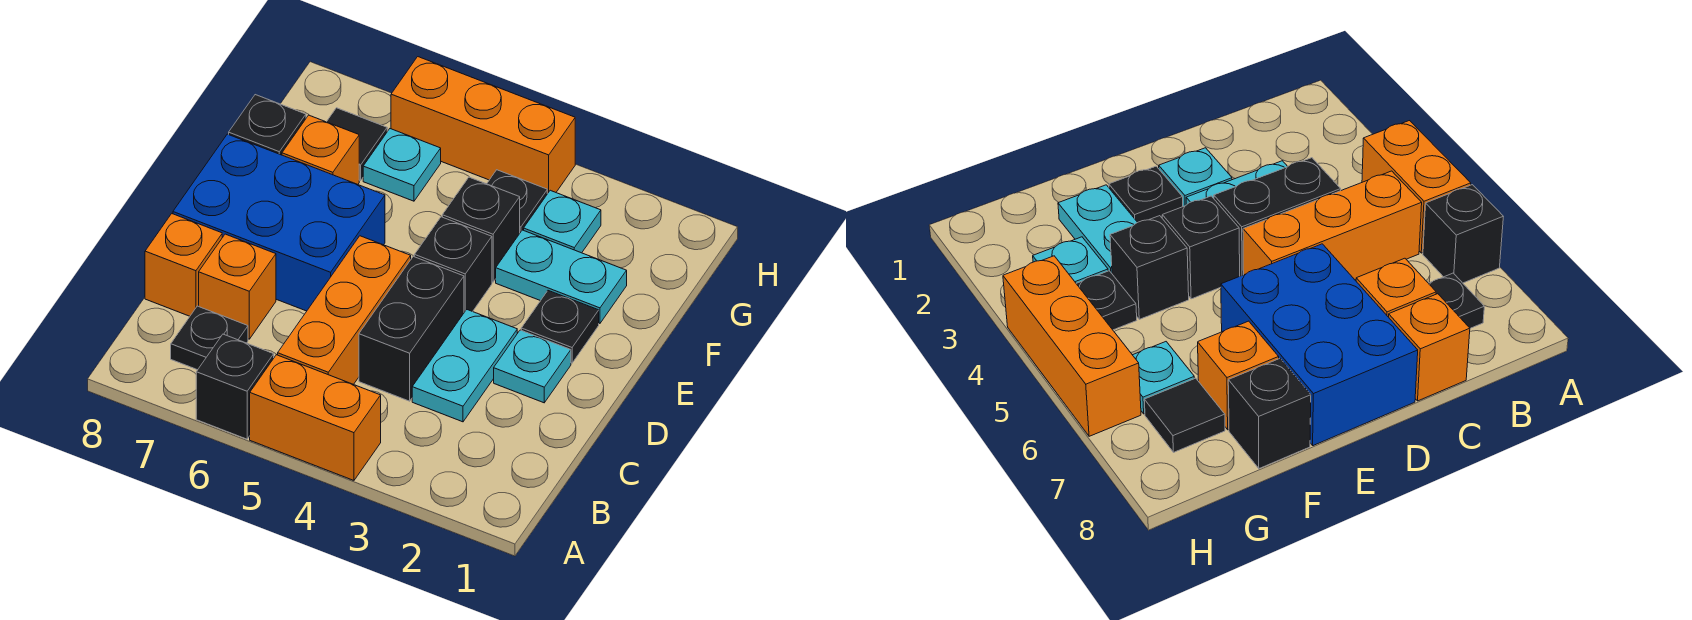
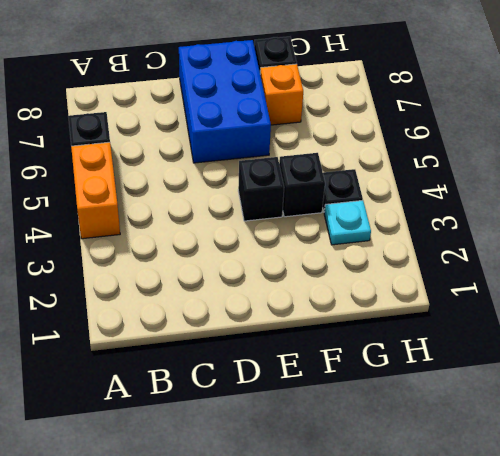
none -> orange 1x3 brick [278,236,411,385]
none -> black 1x1 plate [171,306,248,370]
none -> cyan 1x2 plate [412,310,517,422]

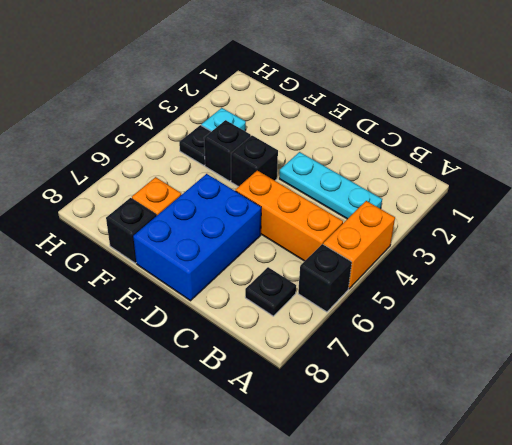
cyan 1x3 plate [279,152,382,219] -> cyan 1x2 plate [412,310,517,422]
none -> black 1x2 brick [359,256,464,401]
none -> orange 1x1 brick [199,234,276,339]
none -> orange 1x1 brick [145,214,222,316]

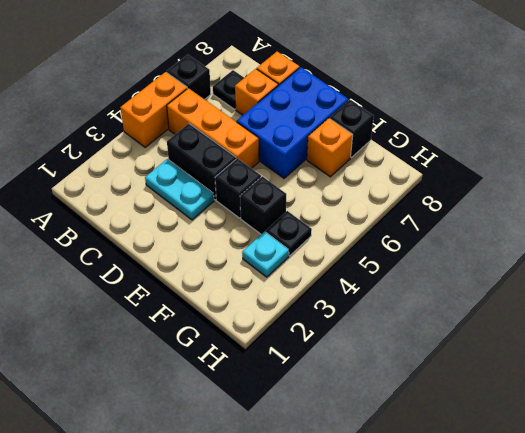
none -> cyan 1x1 plate [494,330,571,403]
none -> black 1x1 plate [521,291,599,363]
none -> cyan 1x2 plate [496,230,627,323]

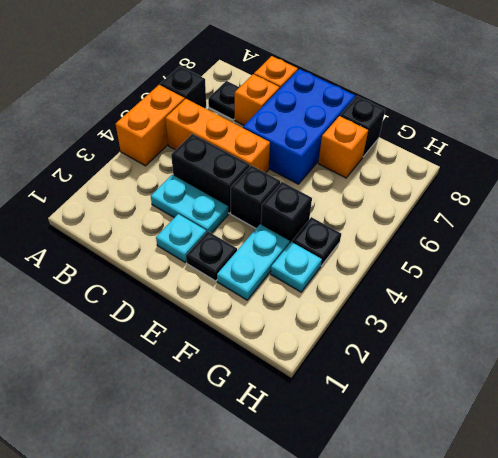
none -> cyan 1x1 plate [363,129,441,201]
none -> black 1x1 tile [327,108,387,181]
none -> orange 1x3 brick [391,57,575,194]

